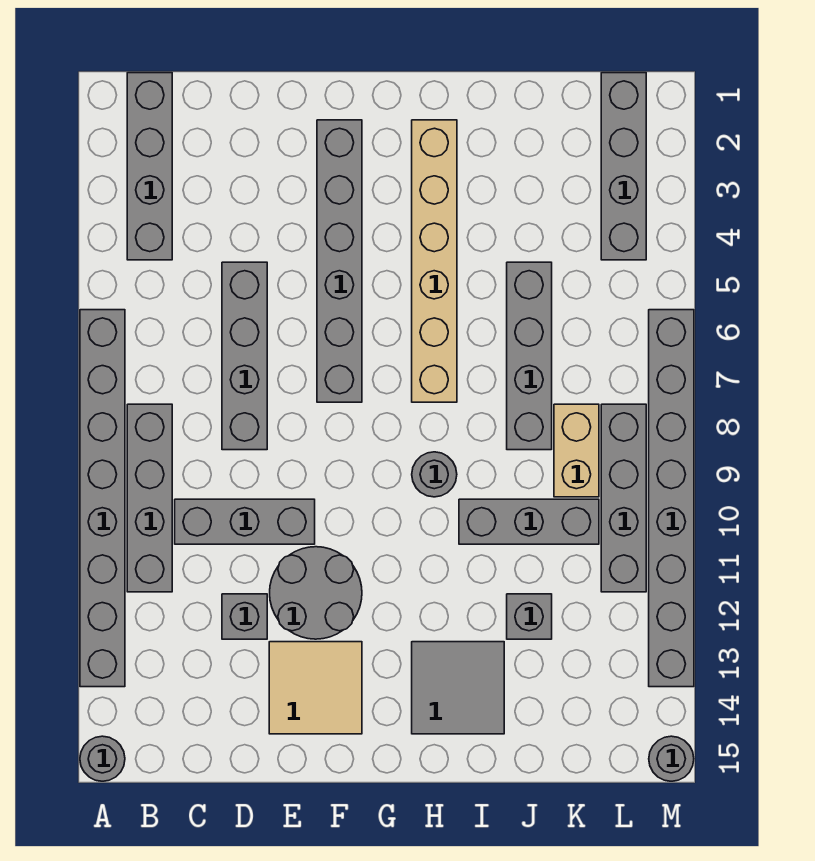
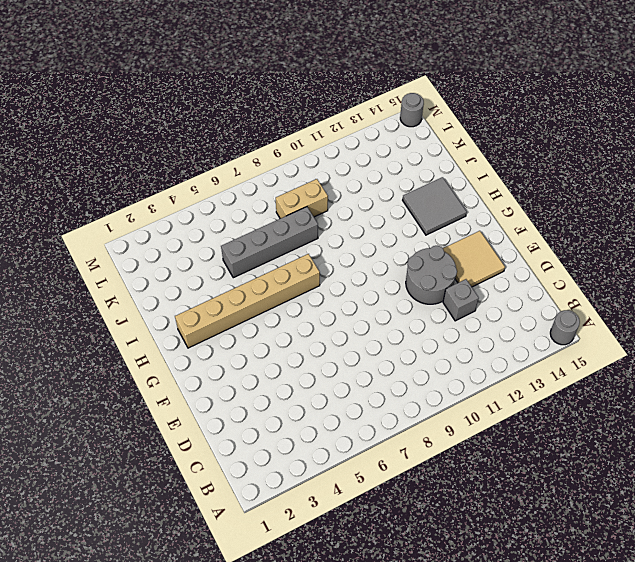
none -> grey 1x8 brick [80,310,125,687]
none -> grey 1x4 brick [127,73,172,260]
none -> grey 1x4 brick [127,404,172,592]

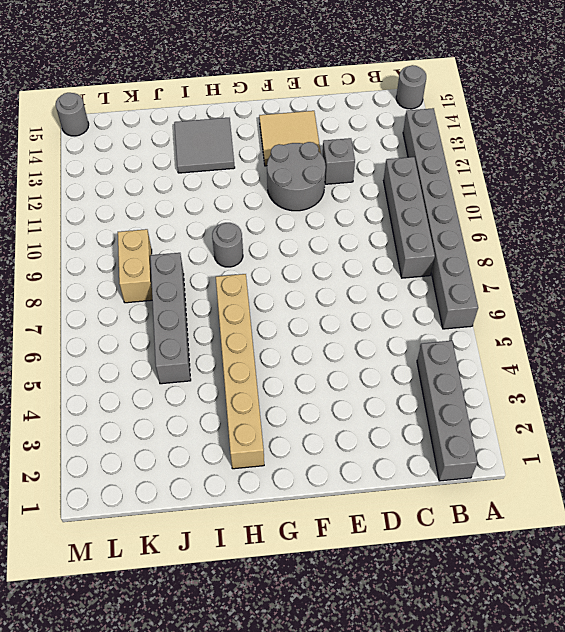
none -> grey 1x3 brick [175,499,315,544]
none -> grey 1x4 brick [222,262,267,450]
none -> grey 1x6 brick [317,120,362,402]

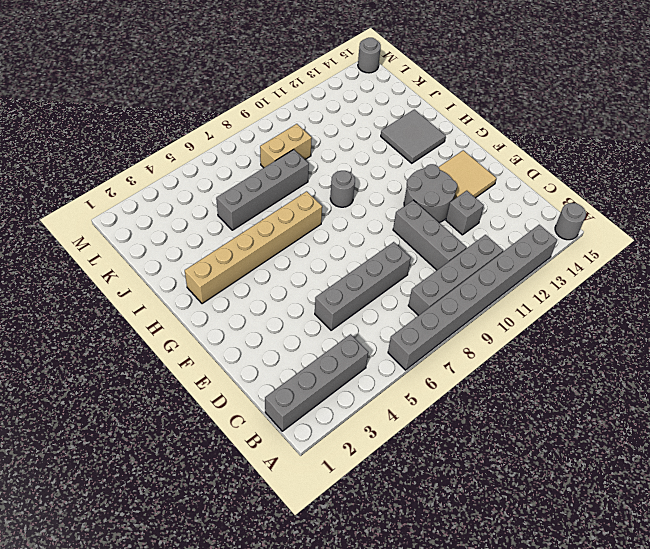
none -> grey 1x6 brick [317,120,362,402]
none -> grey 1x3 brick [459,499,599,544]
none -> grey 1x1 brick [507,594,552,639]

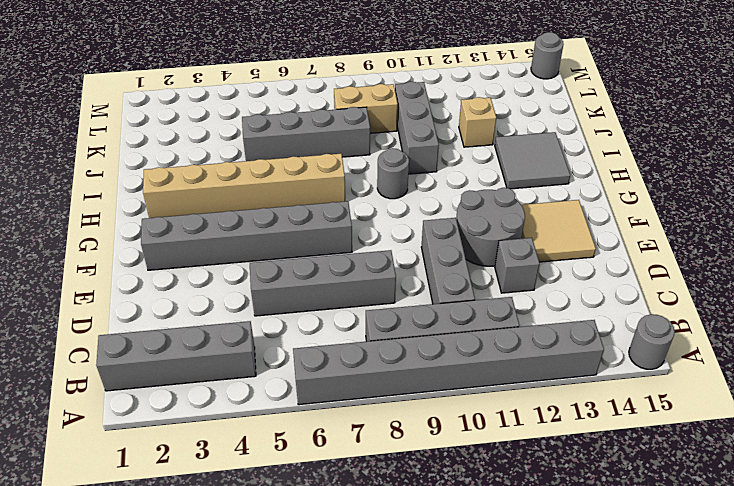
tan 1x1 brick [459,97,496,147] -> grey 1x1 brick [507,594,552,639]
none -> grey 1x4 brick [601,73,646,260]
none -> grey 1x4 brick [601,404,646,592]
none -> grey 1x8 brick [649,310,694,687]

